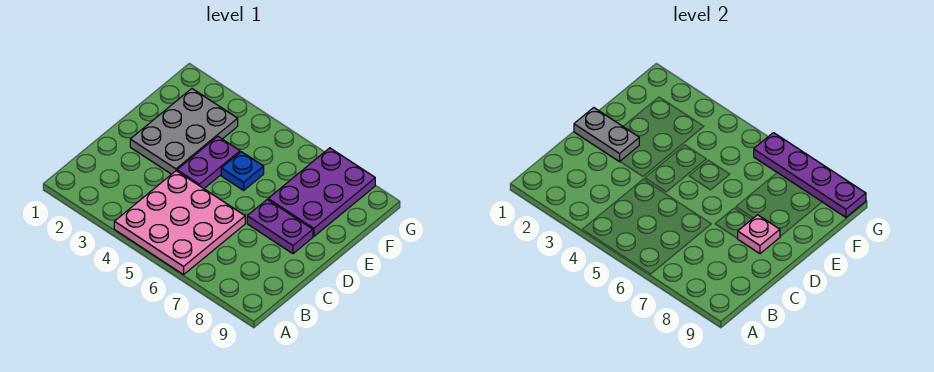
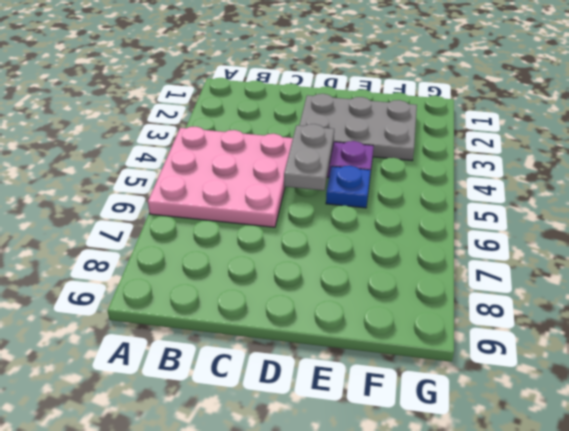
grey 1x2 plate [284,124,334,190] -> grey 1x2 plate moved to [574,108,639,162]
none -> purple 1x2 plate [247,200,313,254]
none -> purple 2x3 plate [268,148,375,236]

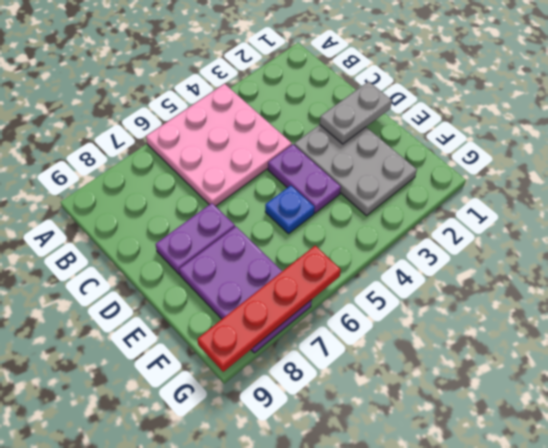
red 1x4 plate [197,246,341,372] -> purple 1x4 plate [754,133,866,217]
none -> pink 1x1 plate [737,215,780,254]

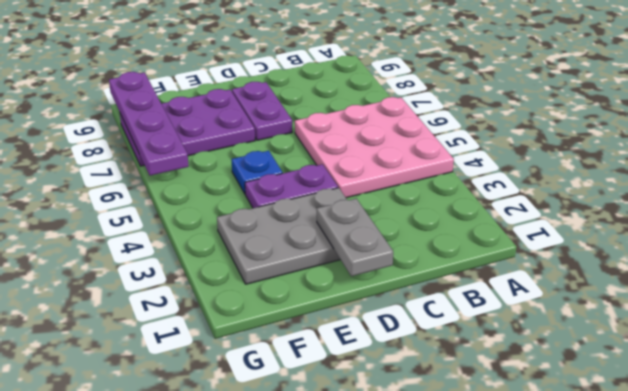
none -> pink 1x1 plate [737,215,780,254]

